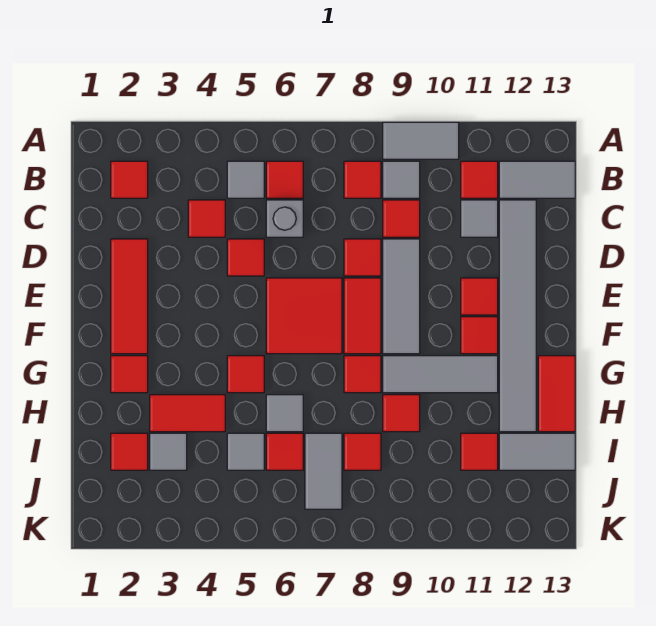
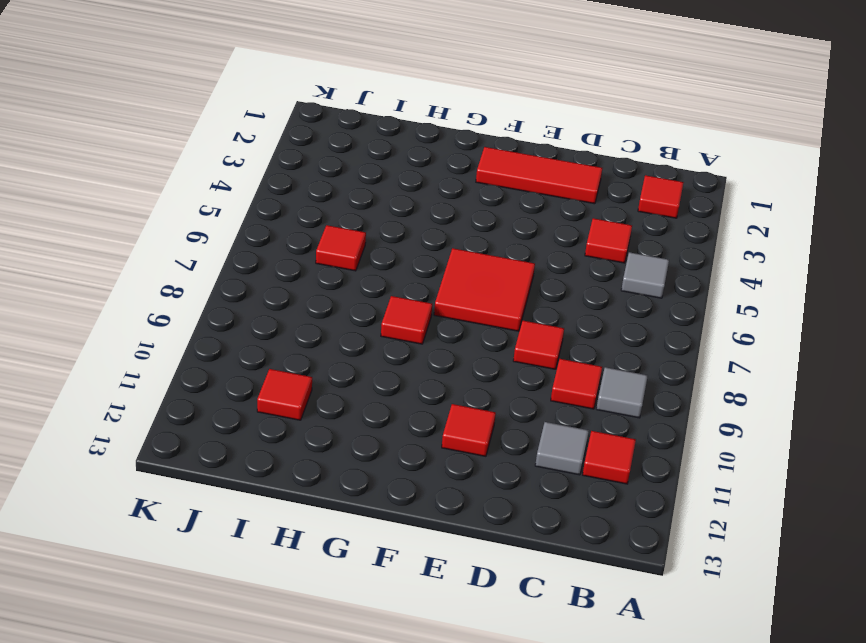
none -> grey 1x2 tile [383,122,459,159]
none -> red 1x1 tile [266,161,303,198]
none -> red 1x1 tile [344,161,381,198]
none -> grey 1x2 tile [499,161,575,198]

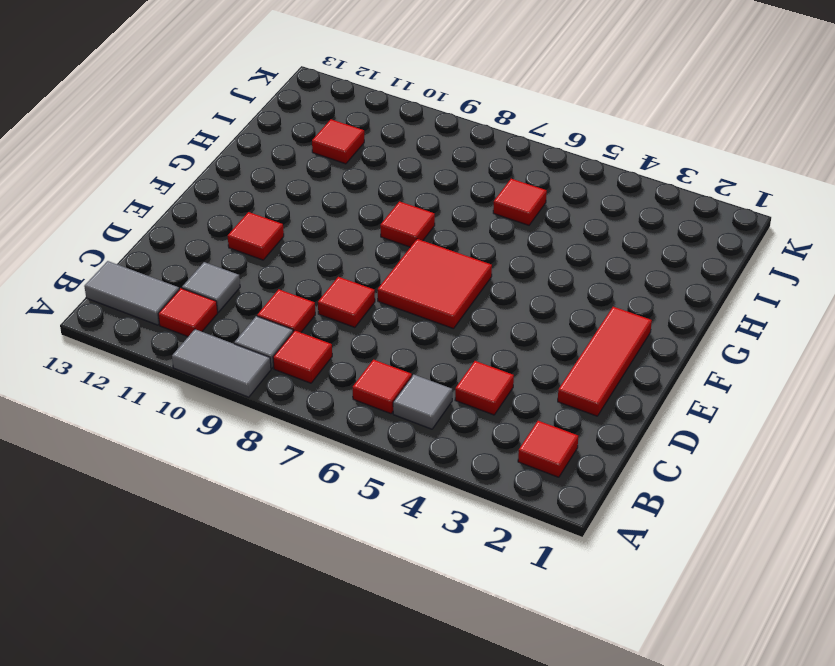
none -> grey 1x1 brick [266,200,303,237]
none -> grey 1x6 tile [499,200,536,432]
none -> red 1x1 tile [227,239,264,276]
none -> grey 1x3 tile [383,239,420,354]

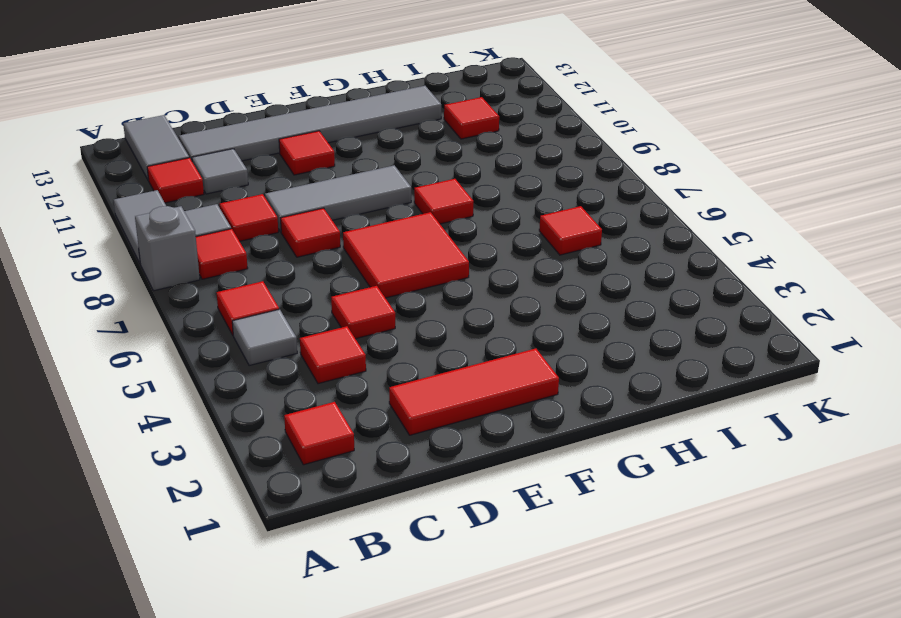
grey 1x1 brick [135,206,200,291] -> grey 1x1 brick moved to [266,200,303,237]
none -> red 1x2 tile [344,278,381,354]
none -> red 1x1 tile [461,317,498,354]
none -> red 1x1 tile [111,356,148,393]
none -> red 1x1 tile [227,356,264,393]

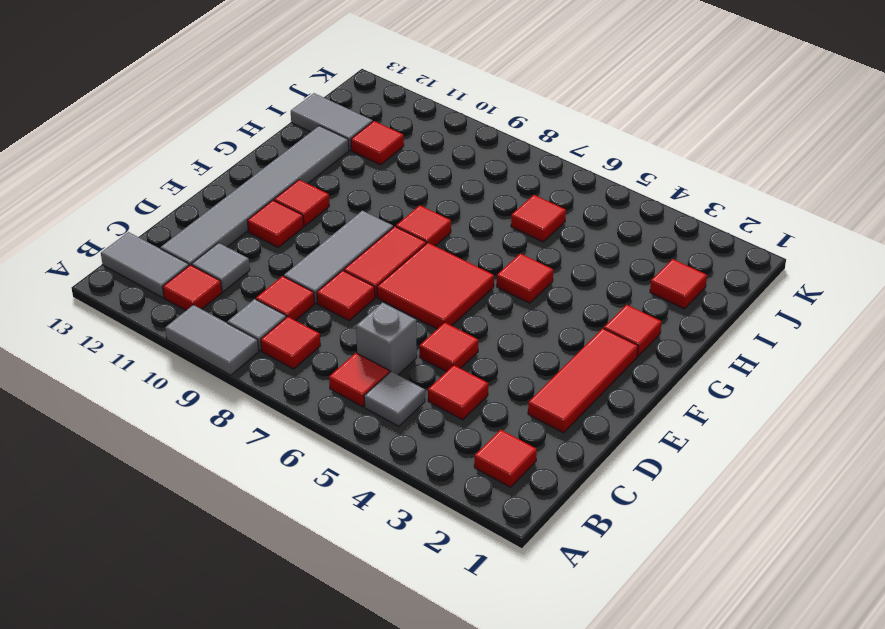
none -> grey 1x3 tile [383,356,498,393]
none -> red 1x2 tile [538,356,575,432]
none -> red 1x2 tile [150,395,225,432]
none -> grey 1x1 tile [266,395,303,432]

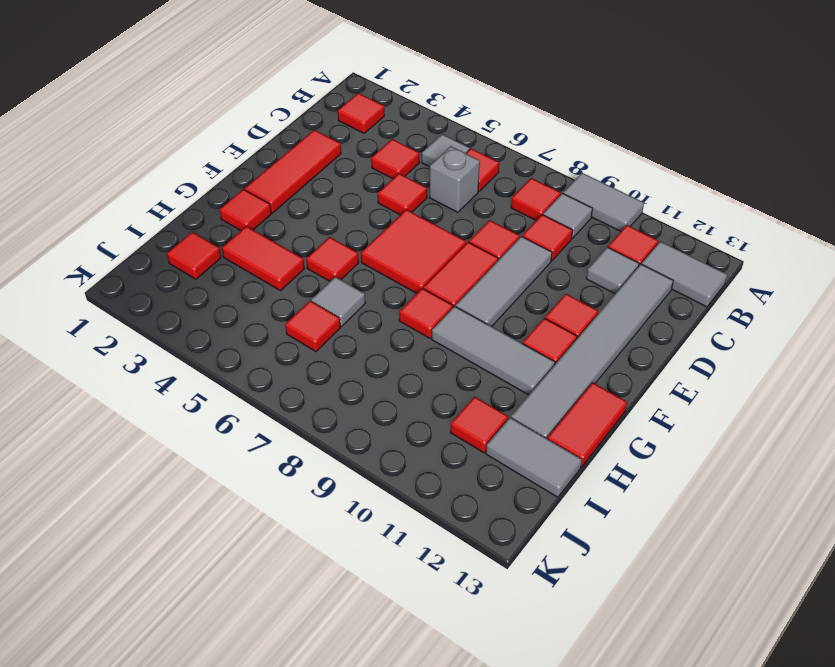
none -> red 1x1 tile [383,395,420,432]
none -> grey 1x1 tile [150,433,187,470]
none -> grey 1x1 tile [227,433,264,470]
none -> grey 1x2 tile [305,433,342,509]

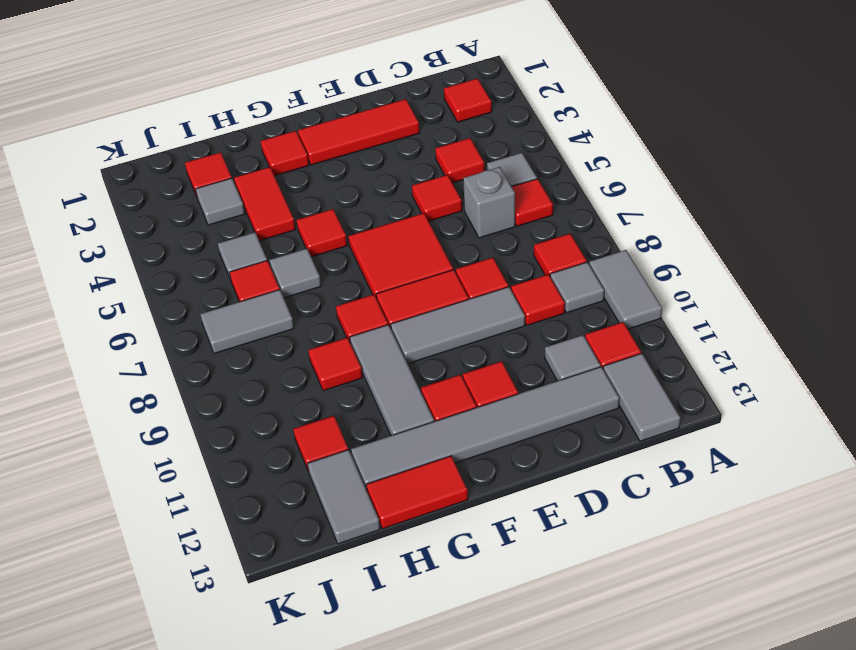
none -> red 1x1 tile [344,433,381,470]

